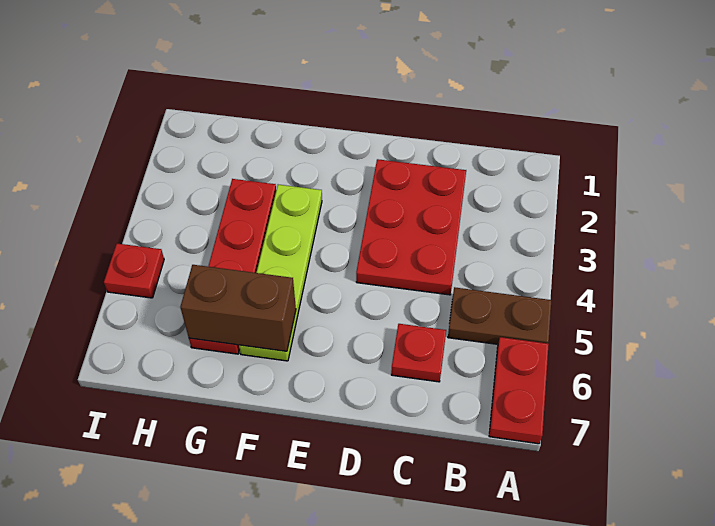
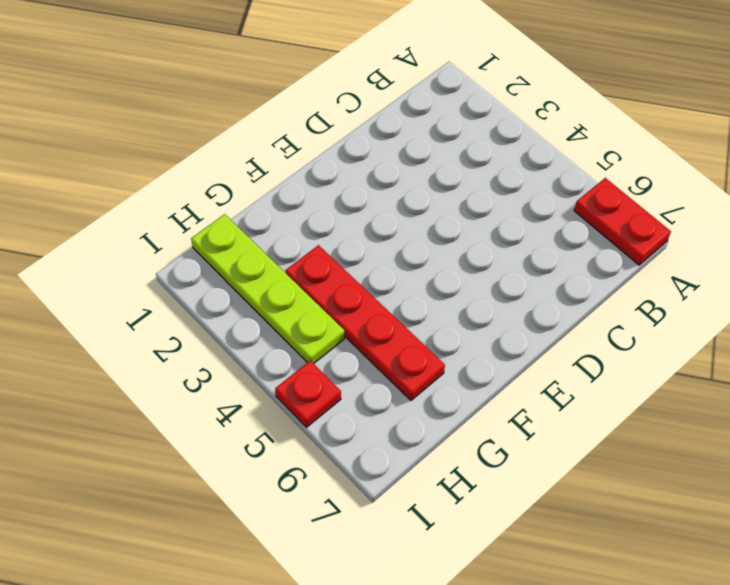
lime 1x4 plate [191,214,345,364] -> lime 1x4 plate moved to [239,185,322,361]
none -> brown 1x2 plate [448,287,551,344]
none -> red 2x3 plate [356,159,466,295]

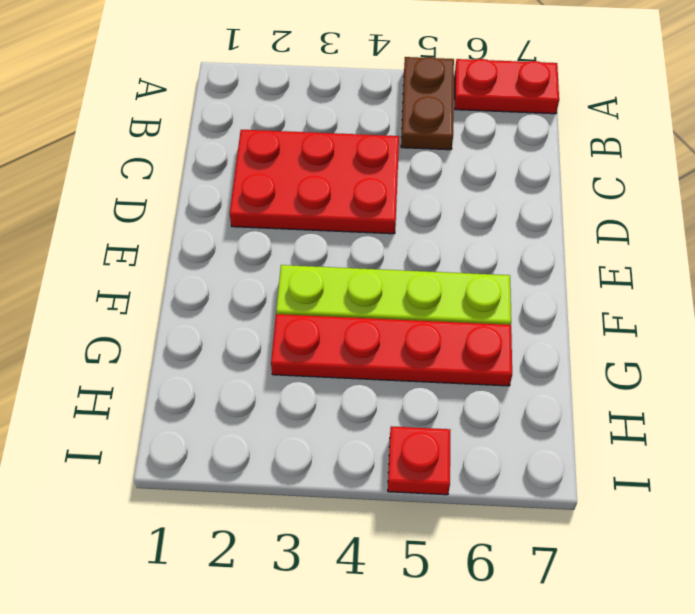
none -> red 1x1 plate [391,324,446,382]
none -> brown 1x2 brick [180,265,296,351]

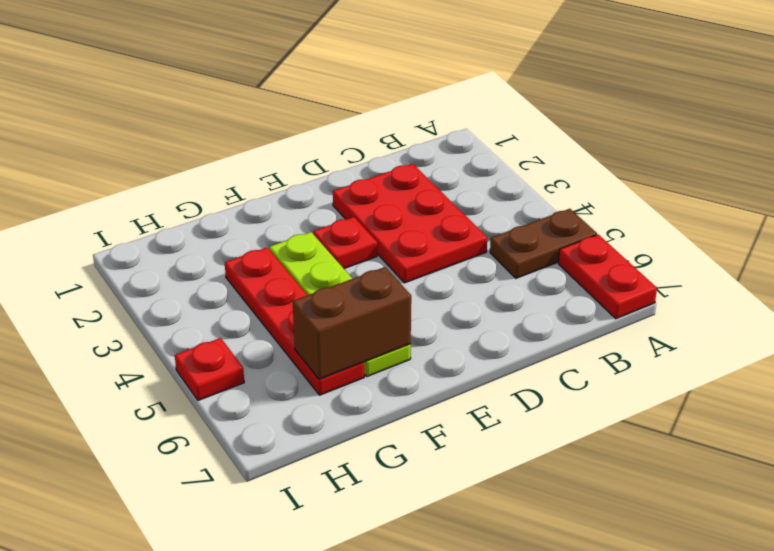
red 1x1 plate [313,217,377,269] -> red 1x1 plate moved to [391,324,446,382]

